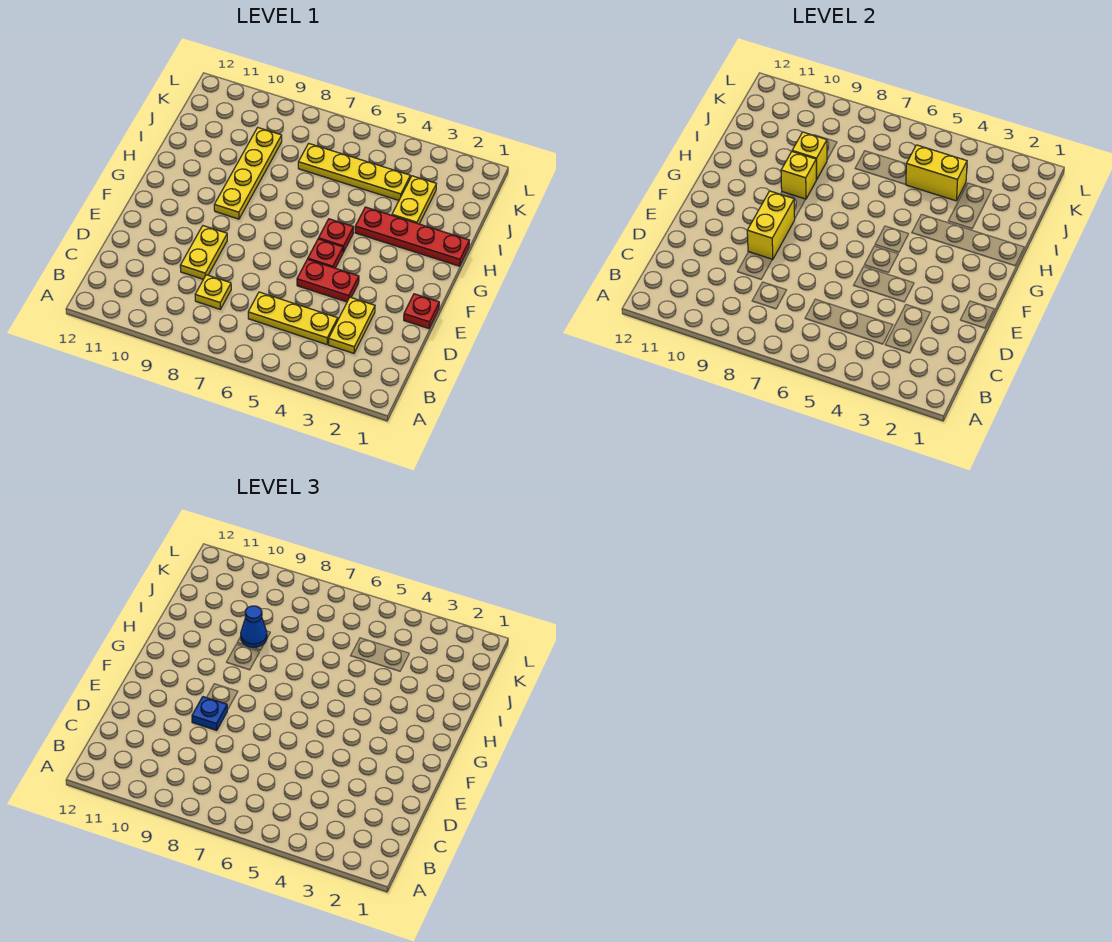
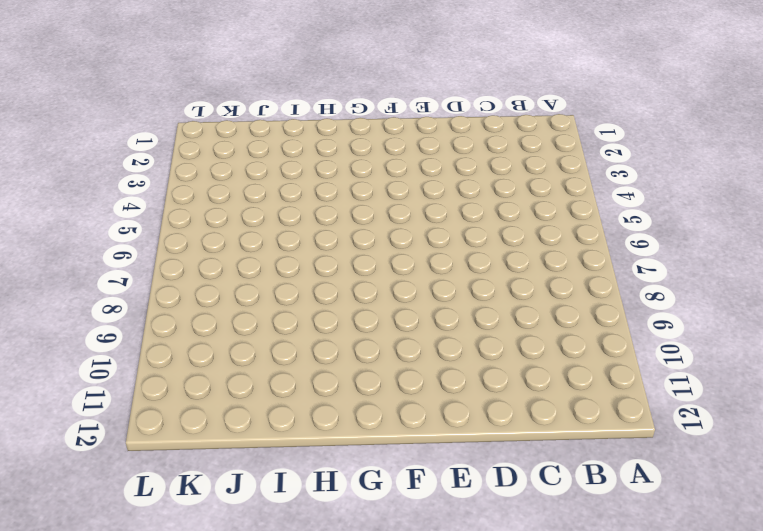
none -> yellow 1x2 plate [328,297,375,353]
none -> yellow 1x3 plate [248,292,338,345]
none -> yellow 1x1 plate [195,275,231,309]

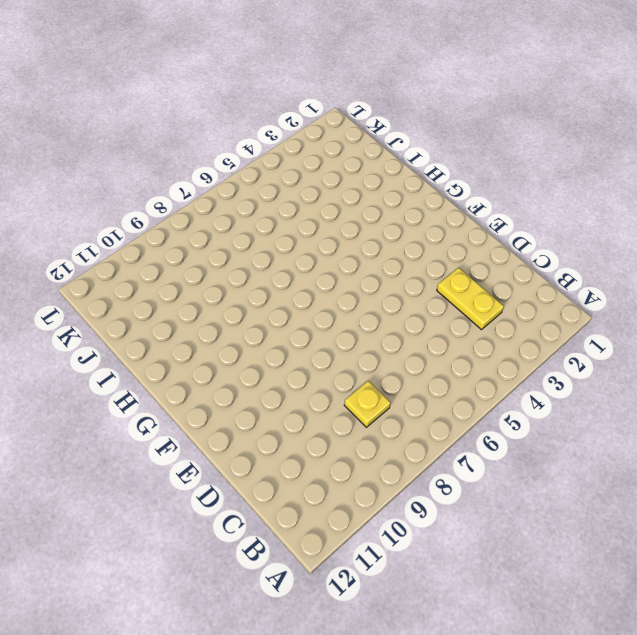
none -> yellow 1x3 plate [248,292,338,345]
none -> yellow 1x2 plate [180,226,227,279]
none -> red 1x1 plate [404,294,439,329]

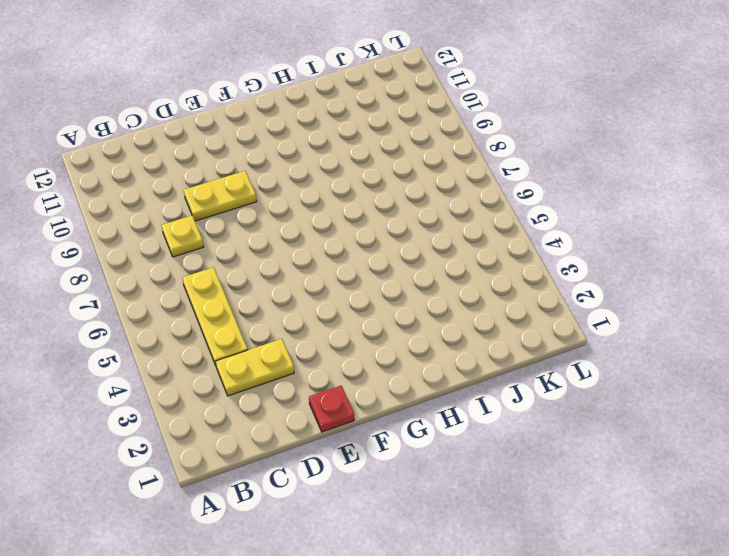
none -> red 1x2 plate [297,259,359,302]
none -> red 1x1 plate [308,239,343,268]
none -> red 1x1 plate [318,219,354,252]

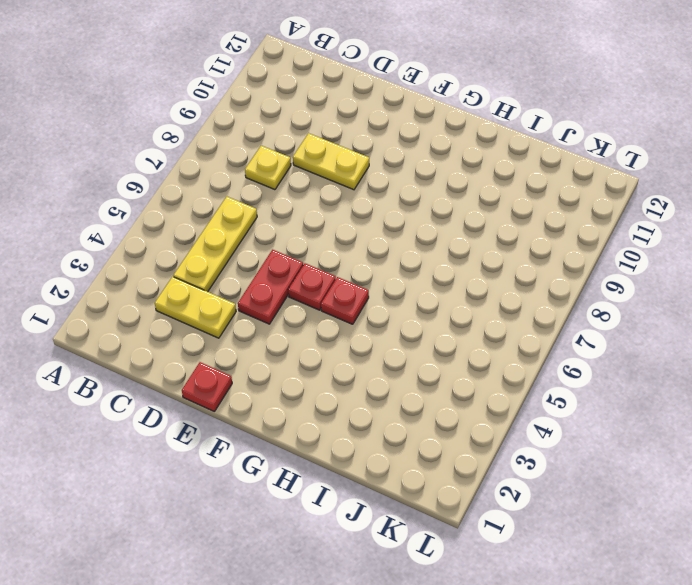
none -> yellow 1x4 plate [214,128,282,219]
none -> red 1x4 plate [355,207,469,266]
none -> yellow 1x2 plate [392,176,436,224]

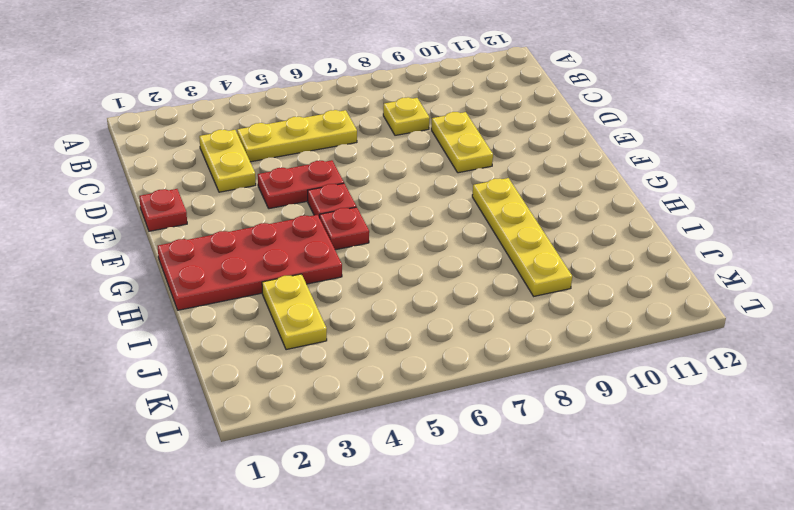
red 2x4 plate [158,215,342,310] -> red 1x4 plate [355,207,469,266]
none -> yellow 1x4 plate [298,143,410,200]
none -> yellow 1x2 brick [747,191,795,260]
none -> yellow 1x1 brick [781,152,816,199]

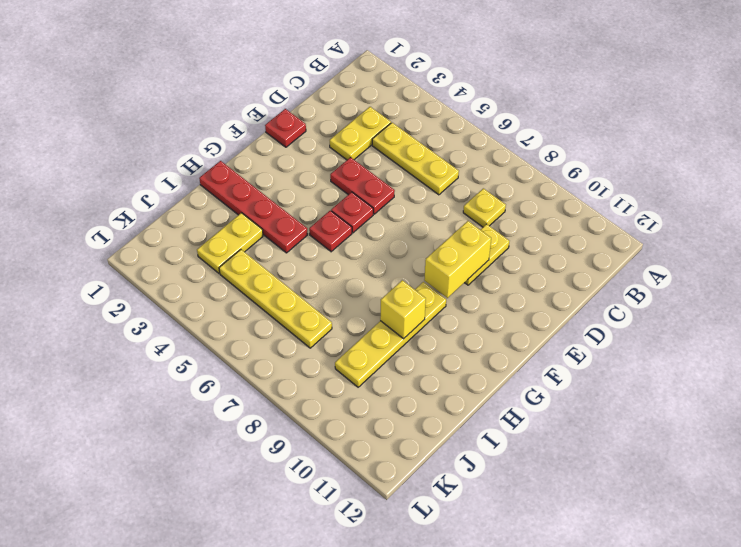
none -> yellow 1x1 brick [792,132,827,180]
none -> yellow 1x2 brick [906,145,967,201]
none -> blue 1x1 plate [192,697,227,731]

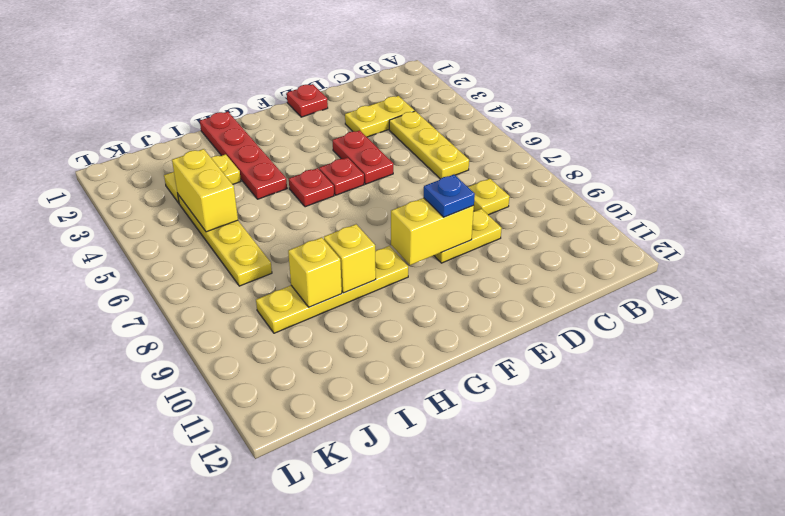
none -> blue 1x1 cone [241,606,267,648]

